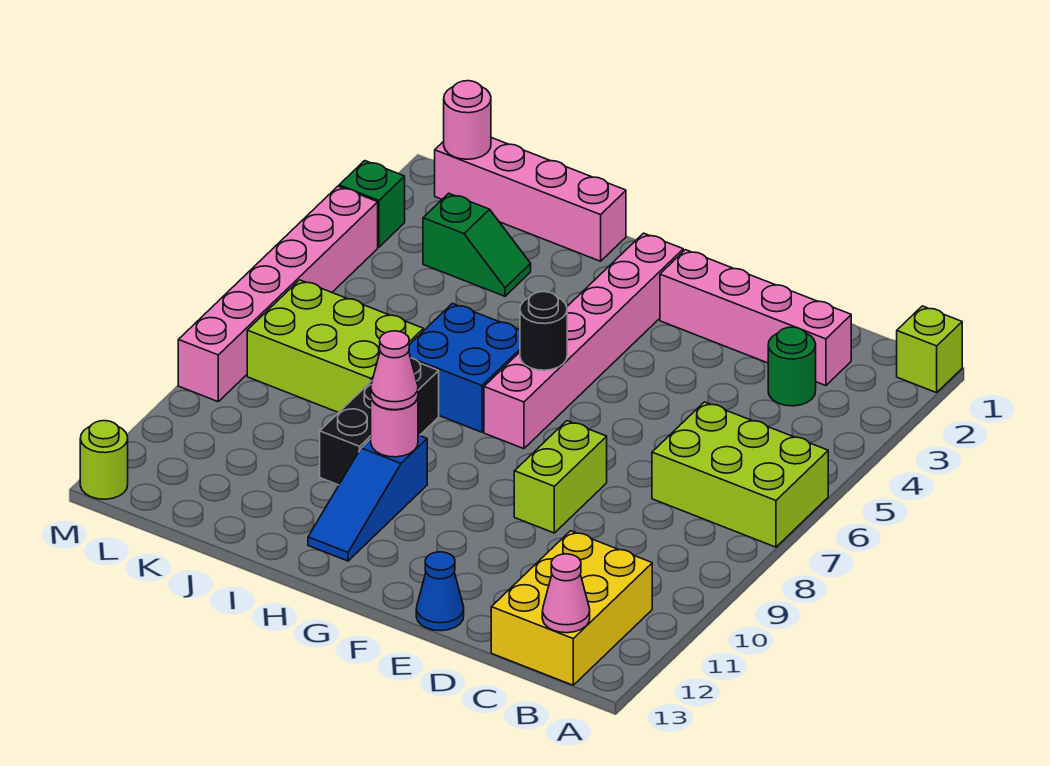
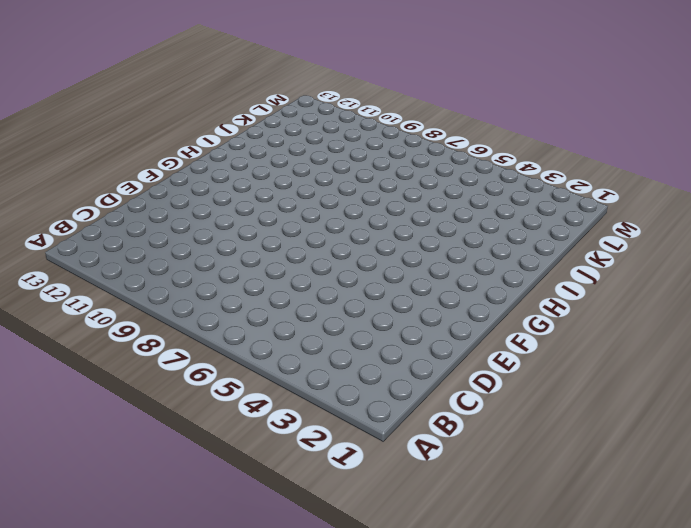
none -> lime 1x1 brick [897,306,962,393]
none -> lime 2x3 brick [652,402,828,547]
none -> yellow 2x3 brick [491,531,652,685]

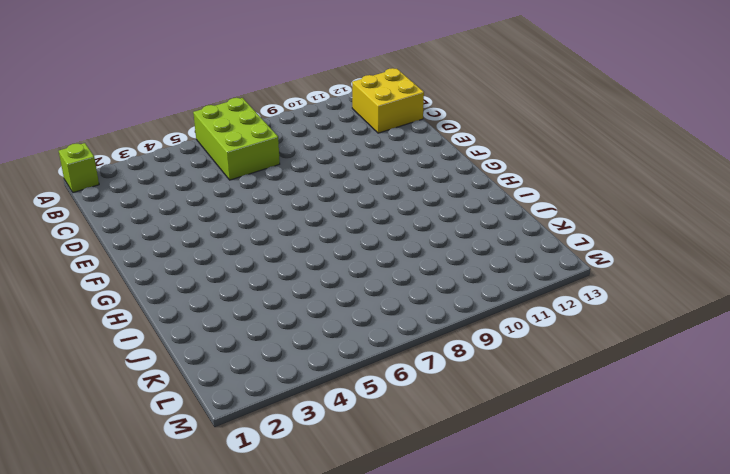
yellow 2x2 brick [352,68,424,133] -> yellow 2x3 brick [491,531,652,685]
none -> pink 1x4 brick [660,250,851,386]
none -> green 1x1 round brick [768,327,816,406]
none -> lime 1x2 brick [514,421,607,533]

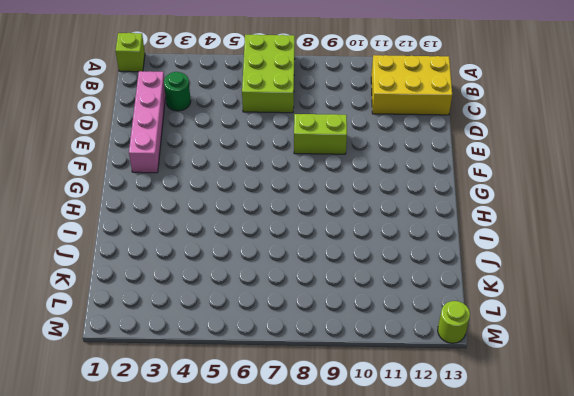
none -> blue 1x1 cone [416,552,464,631]
none -> pink 1x6 brick [484,233,683,449]
none -> blue 2x2 brick [409,303,520,432]

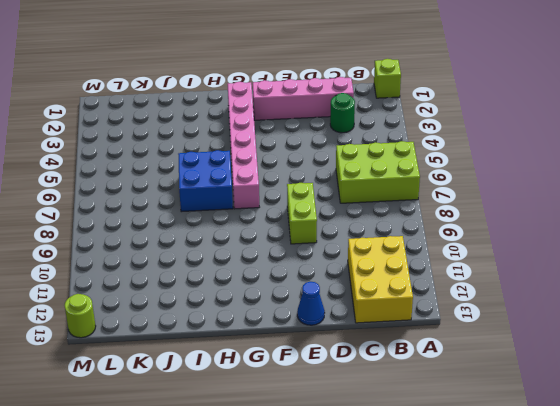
none -> blue 1x3 slope [308,435,427,561]
none -> pink 1x4 brick [435,138,626,261]
none -> black 1x3 brick [320,358,439,485]

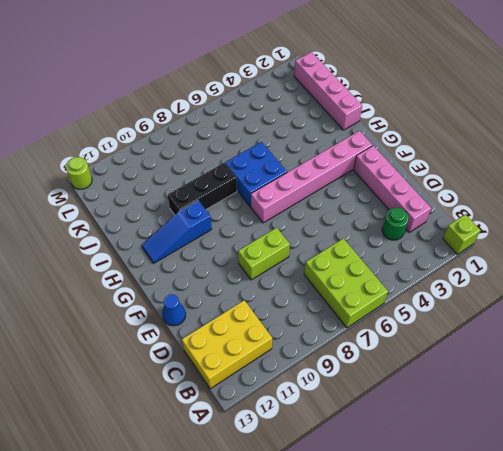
none -> green 1x2 slope [423,193,531,296]
none -> lime 2x3 brick [247,280,423,413]
none -> green 1x1 brick [339,161,405,247]

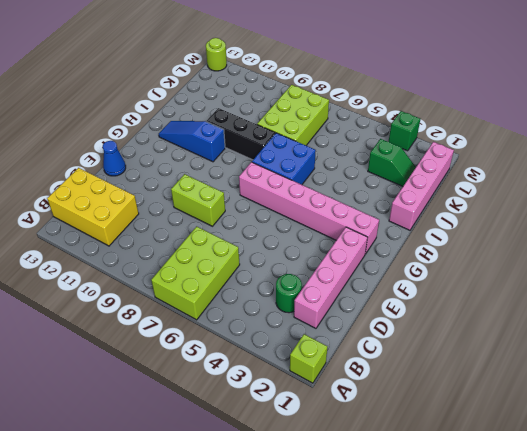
green 1x2 slope [368,139,416,186] -> green 1x2 slope turned to [423,193,531,296]
none -> pink 1x6 brick [178,186,378,401]
none -> pink 1x1 cone [542,554,590,633]
none -> black 1x1 round brick [520,292,567,370]

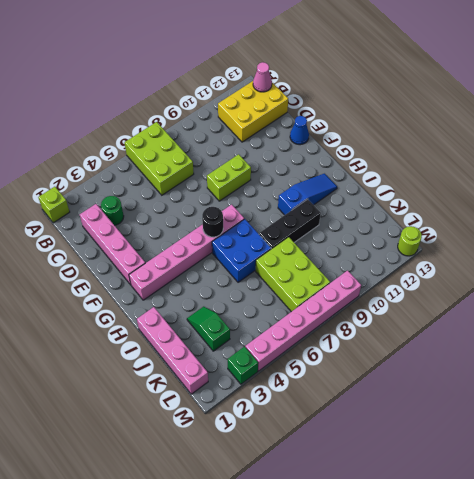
none -> pink 1x1 round brick [371,398,418,457]
none -> pink 1x1 round brick [444,81,491,159]
none -> pink 1x1 cone [371,331,418,410]

